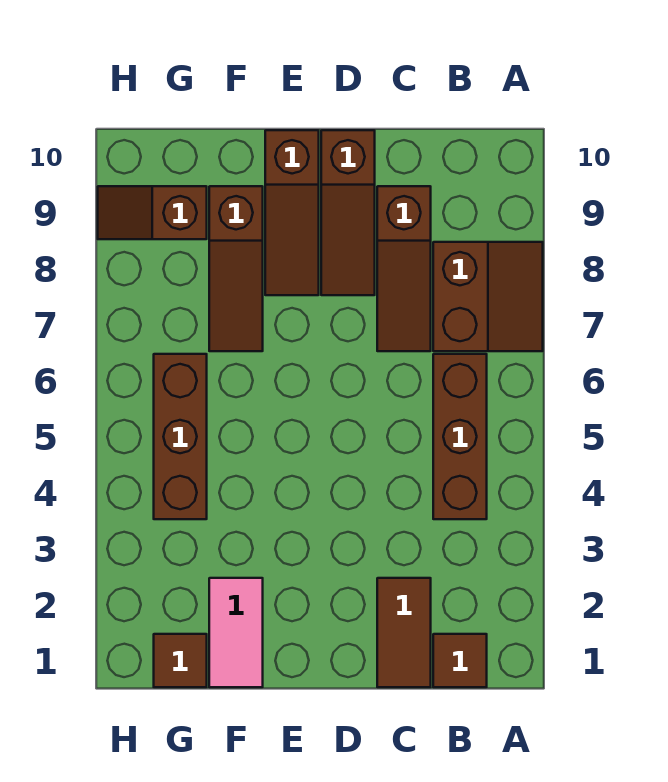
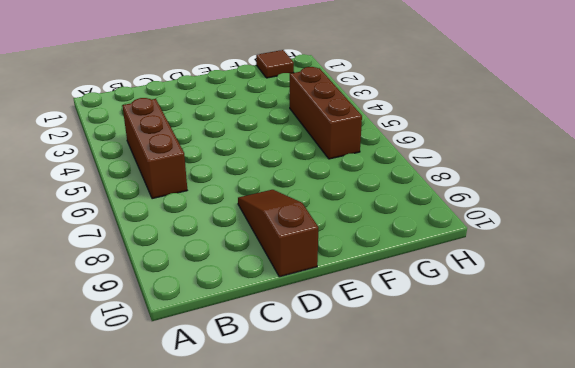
none -> brown 2x2 slope [433,242,543,351]
none -> brown 1x1 tile [433,634,487,687]
none -> brown 1x2 tile [377,578,431,687]

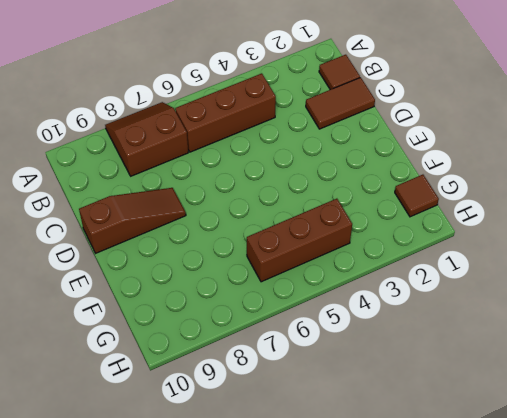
none -> brown 1x3 slope [377,186,431,351]
none -> brown 1x3 slope [265,130,319,295]
none -> pink 1x2 tile [209,578,263,687]

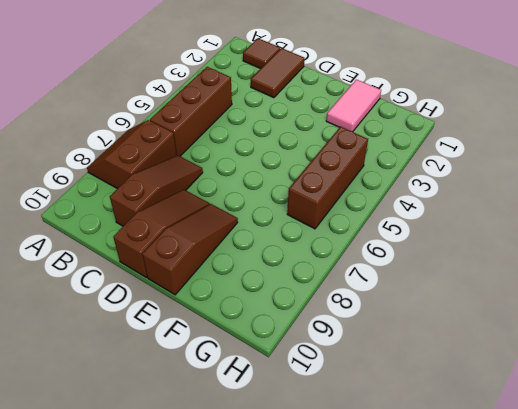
none -> brown 1x3 slope [209,186,263,351]
none -> brown 1x1 tile [154,634,207,687]
none -> brown 1x2 slope [98,186,207,239]

